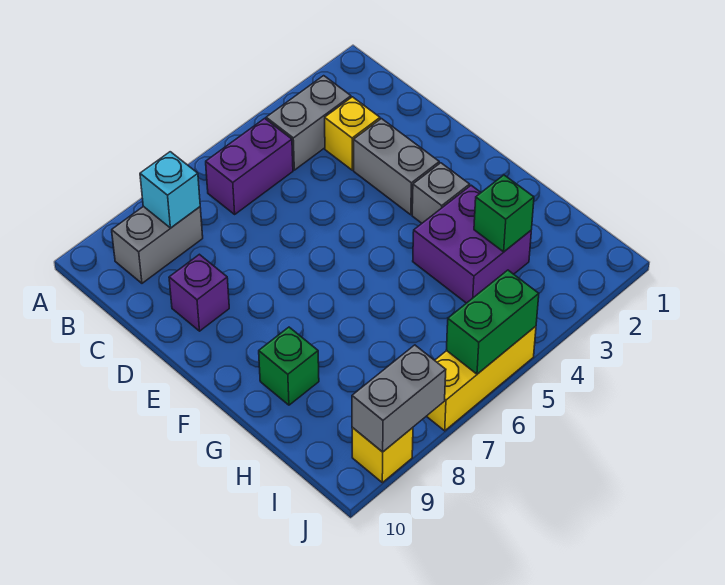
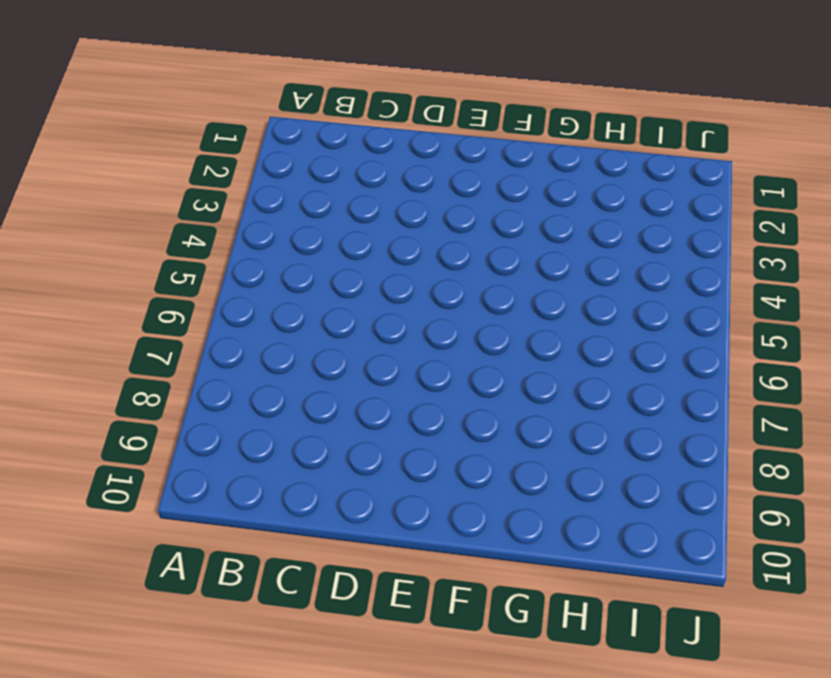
none -> grey 1x2 brick [266,76,351,170]
none -> purple 1x2 brick [206,118,293,214]
none -> grey 1x2 brick [112,206,203,283]

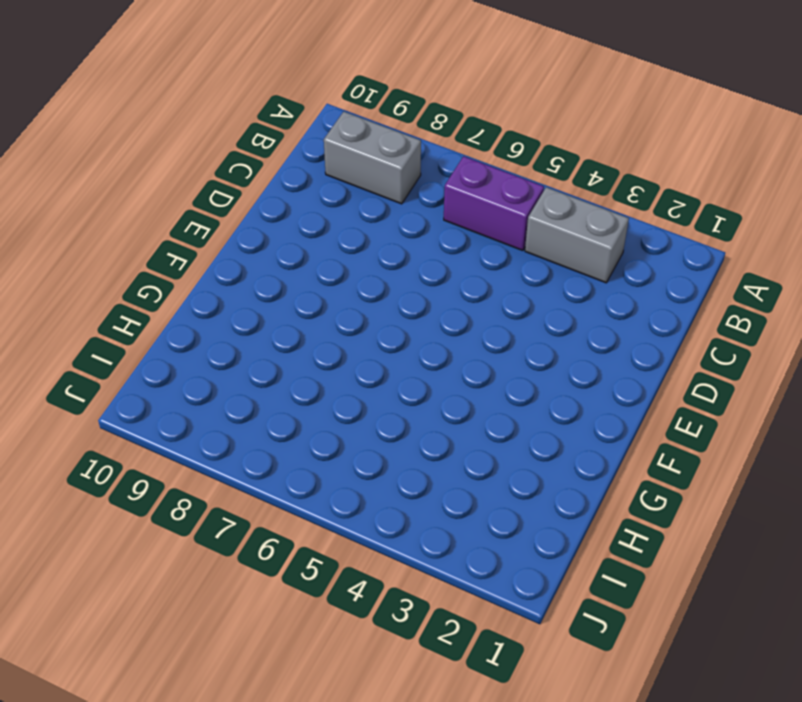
none -> yellow 1x1 brick [325,97,380,170]
none -> grey 1x2 brick [354,119,439,215]
none -> purple 1x1 brick [169,254,229,331]

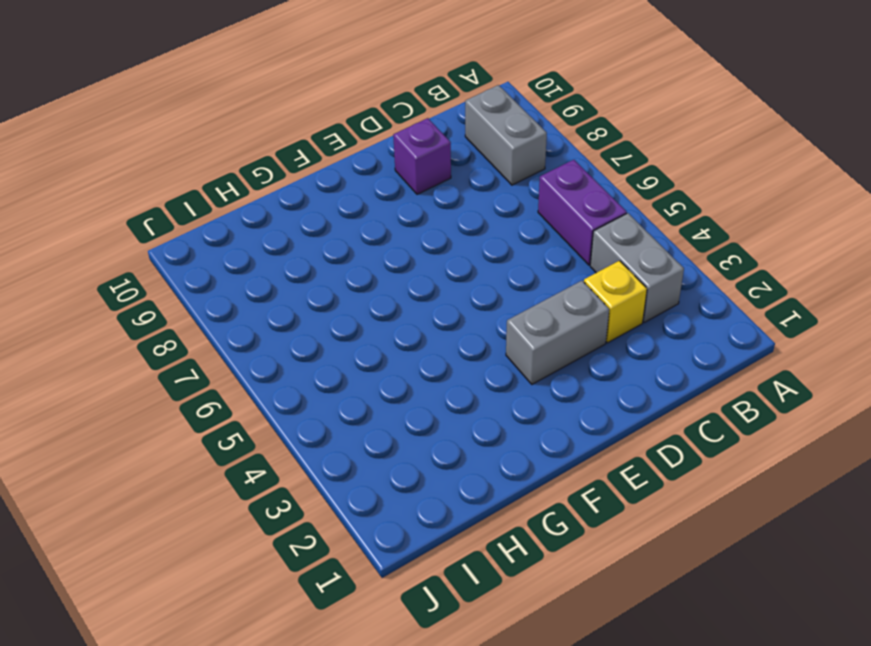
none -> grey 1x1 brick [412,163,470,223]
none -> purple 2x2 brick [413,185,531,303]
none -> green 1x1 brick [259,327,319,405]

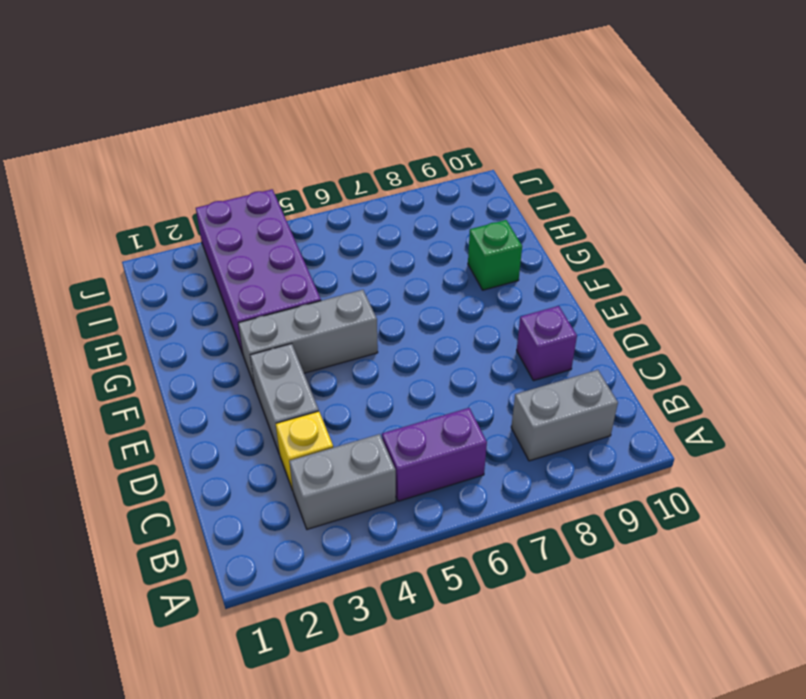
grey 1x3 brick [238,290,378,386] -> grey 1x1 brick [412,163,470,223]
purple 2x4 brick [196,189,321,354] -> purple 2x2 brick [413,185,531,303]
none -> yellow 1x3 brick [427,326,536,431]
none -> yellow 1x1 brick [352,428,413,483]
none -> cyan 1x1 brick [140,152,200,228]

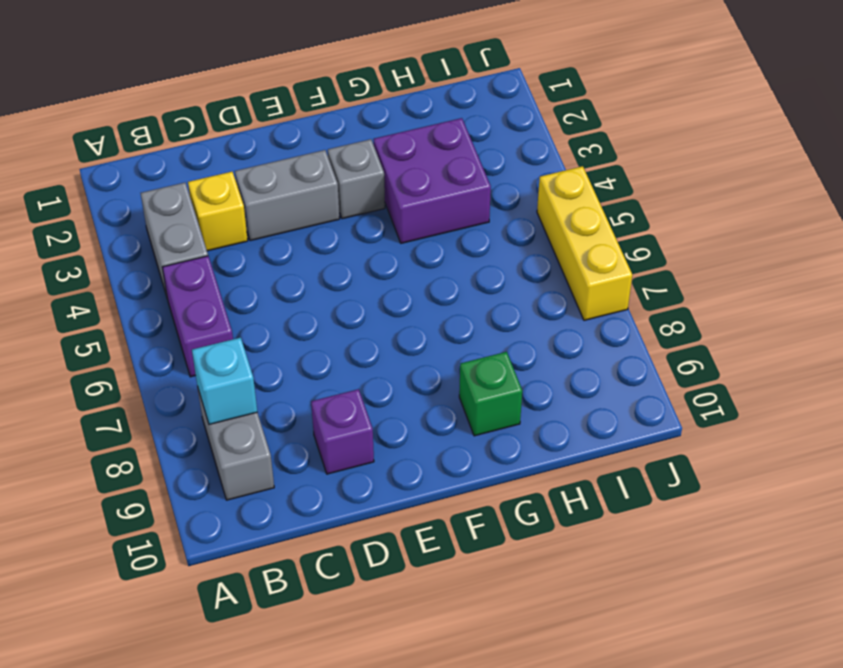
none -> yellow 1x1 brick [352,428,413,483]
none -> green 1x1 brick [474,175,534,252]
none -> green 1x2 brick [447,270,539,374]

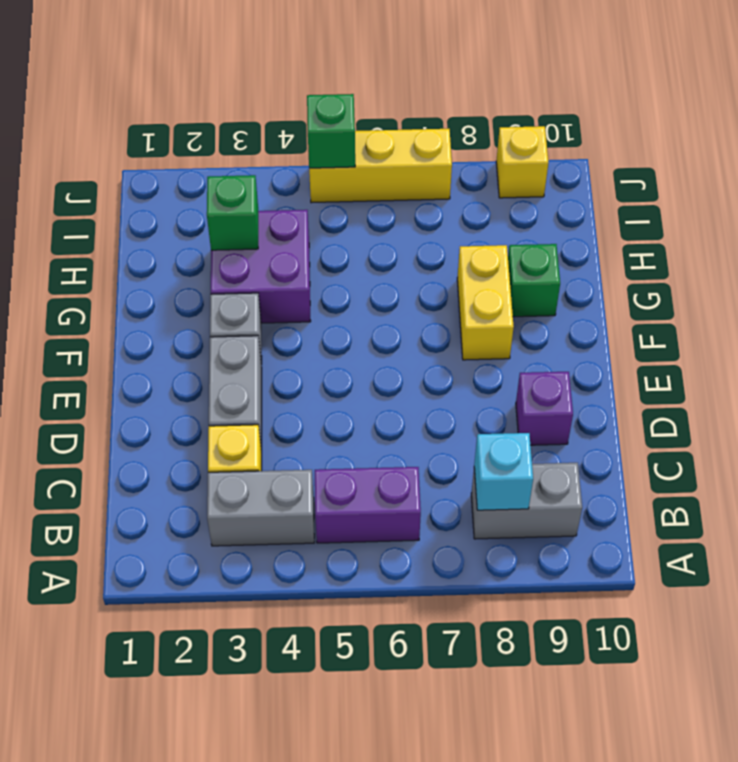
yellow 1x2 brick [457,245,514,360] -> none
green 1x1 brick [307,94,355,168] -> green 1x2 brick [447,270,539,374]
none -> grey 1x2 brick [352,345,446,452]

